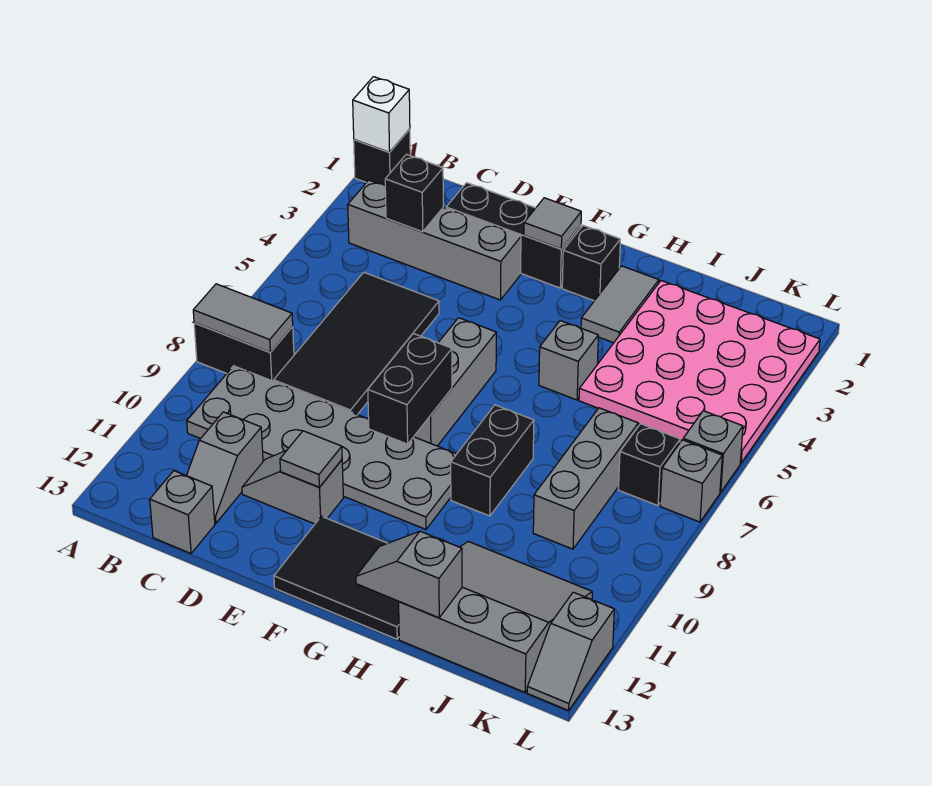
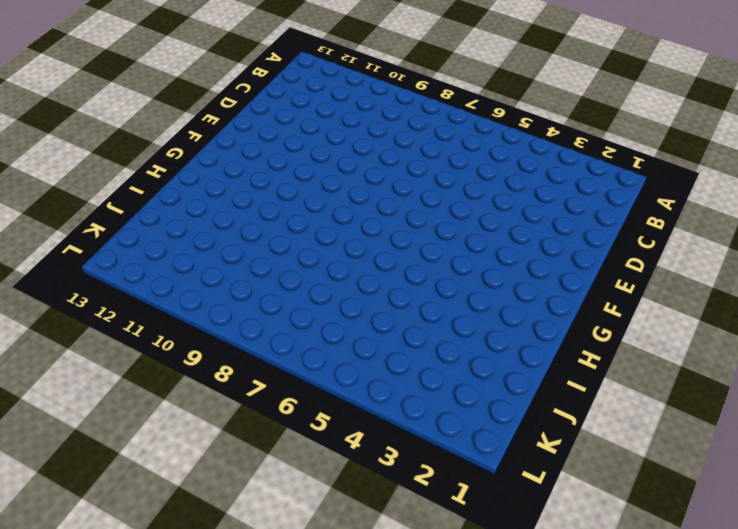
none -> black 1x1 brick [354,129,410,185]
none -> black 1x2 brick [194,323,294,381]
none -> grey 1x4 brick [348,180,521,300]

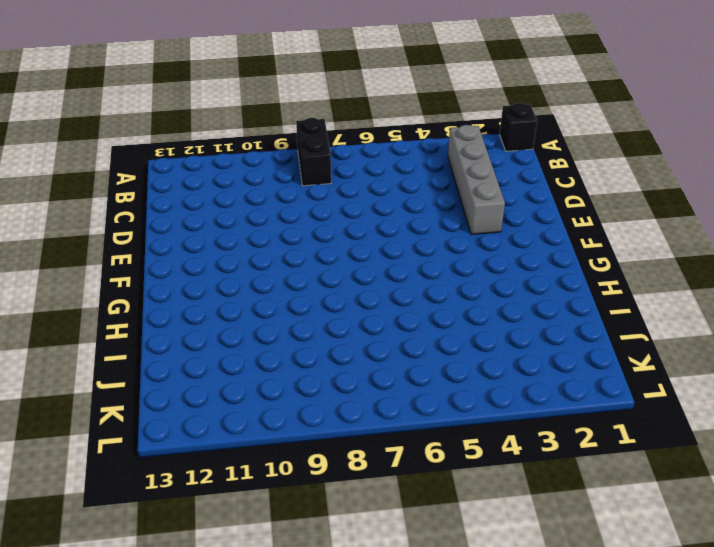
none -> grey 2x6 plate [187,366,456,529]
none -> black 2x4 tile [274,272,439,415]
none -> grey 1x2 slope [187,412,263,523]

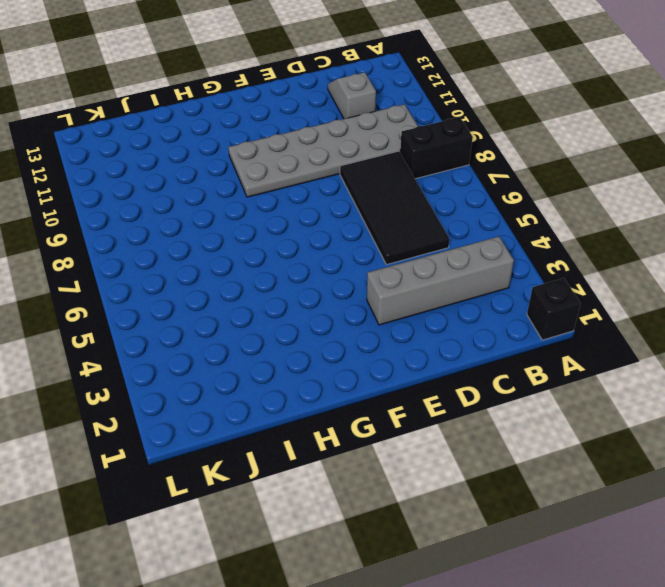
none -> grey 1x1 brick [150,471,215,553]
none -> black 1x3 brick [446,183,581,288]
none -> grey 1x2 slope [242,450,343,524]

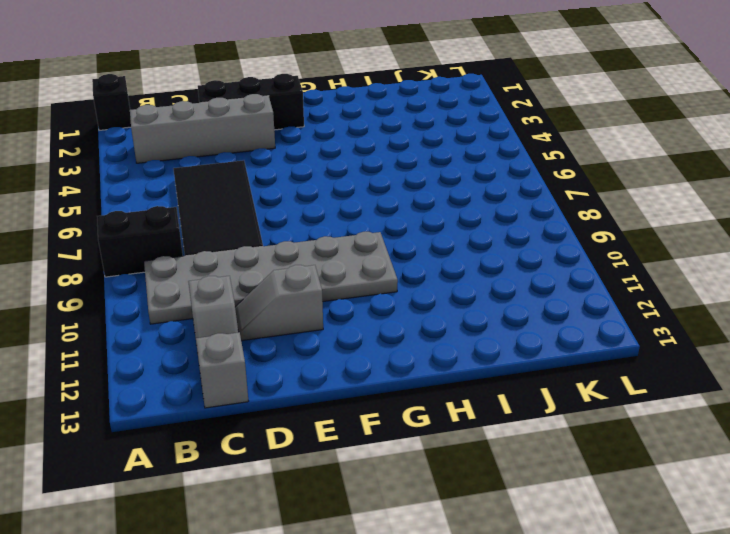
none -> grey 1x3 brick [414,318,496,446]
none -> black 2x3 tile [274,516,399,639]
none -> black 1x1 brick [562,225,620,301]

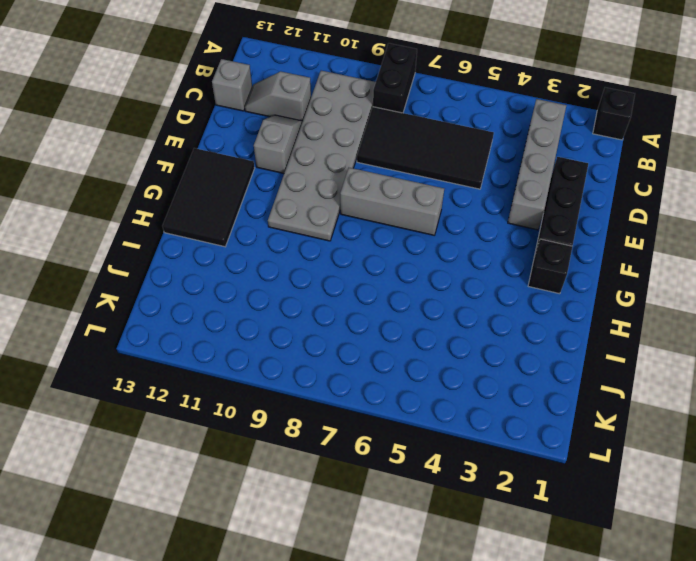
none -> grey 1x2 tile [581,266,659,343]
none -> grey 1x1 brick [539,321,598,400]
none -> black 1x2 brick [451,405,534,516]

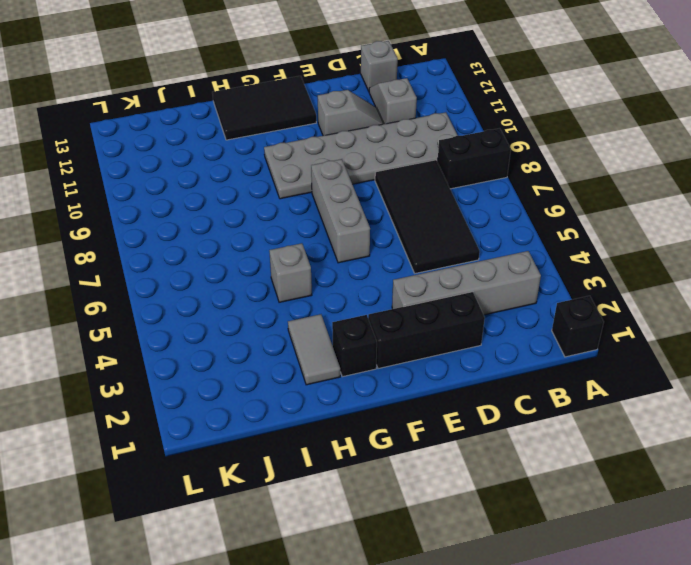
none -> black 1x2 brick [451,405,534,516]
none -> pink 4x4 plate [579,281,820,463]
none -> grey 3x3 slope [399,542,592,692]

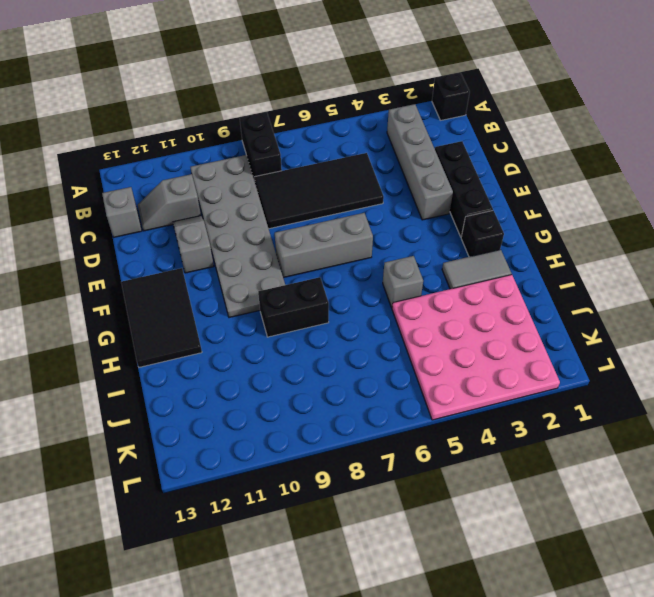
none -> grey 3x3 slope [399,542,592,692]
none -> grey 1x3 brick [533,408,638,549]
none -> black 1x1 brick [618,424,680,506]

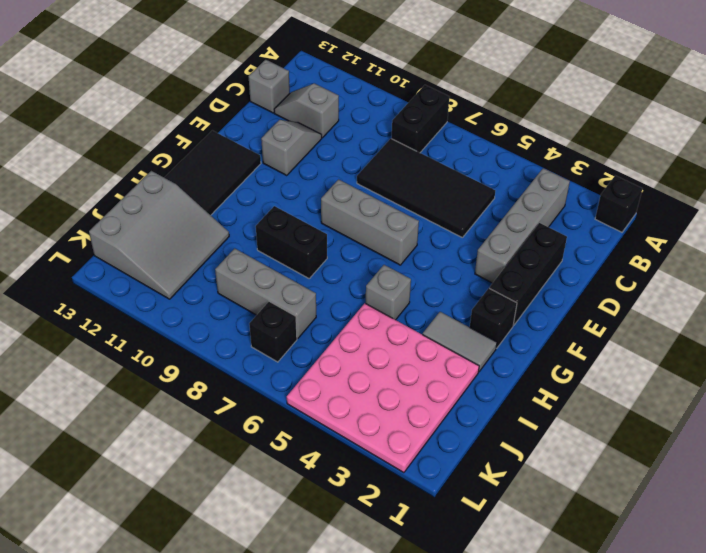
none -> grey 2x6 plate [187,366,456,529]
none -> grey 1x1 brick [683,411,743,492]
none -> grey 1x1 brick [660,440,722,522]

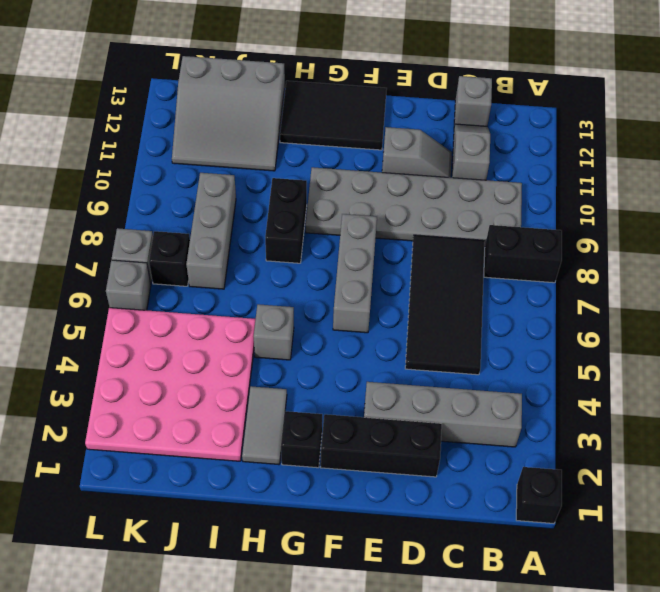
none -> grey 1x2 slope [527,592,614,711]
none -> white 1x1 brick [353,77,410,152]
none -> grey 1x2 tile [193,284,293,352]

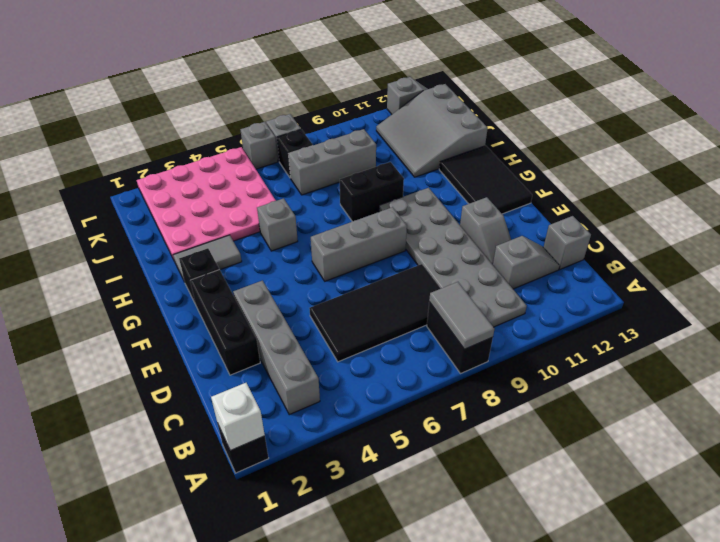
none -> black 1x1 brick [385,154,443,232]
none -> grey 1x1 tile [280,431,342,487]
none -> grey 1x1 tile [524,198,581,249]

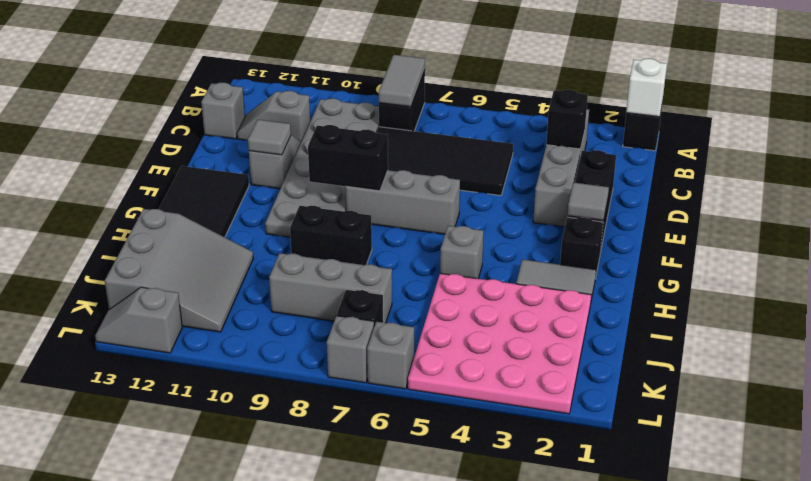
none -> grey 1x2 slope [356,531,462,618]

